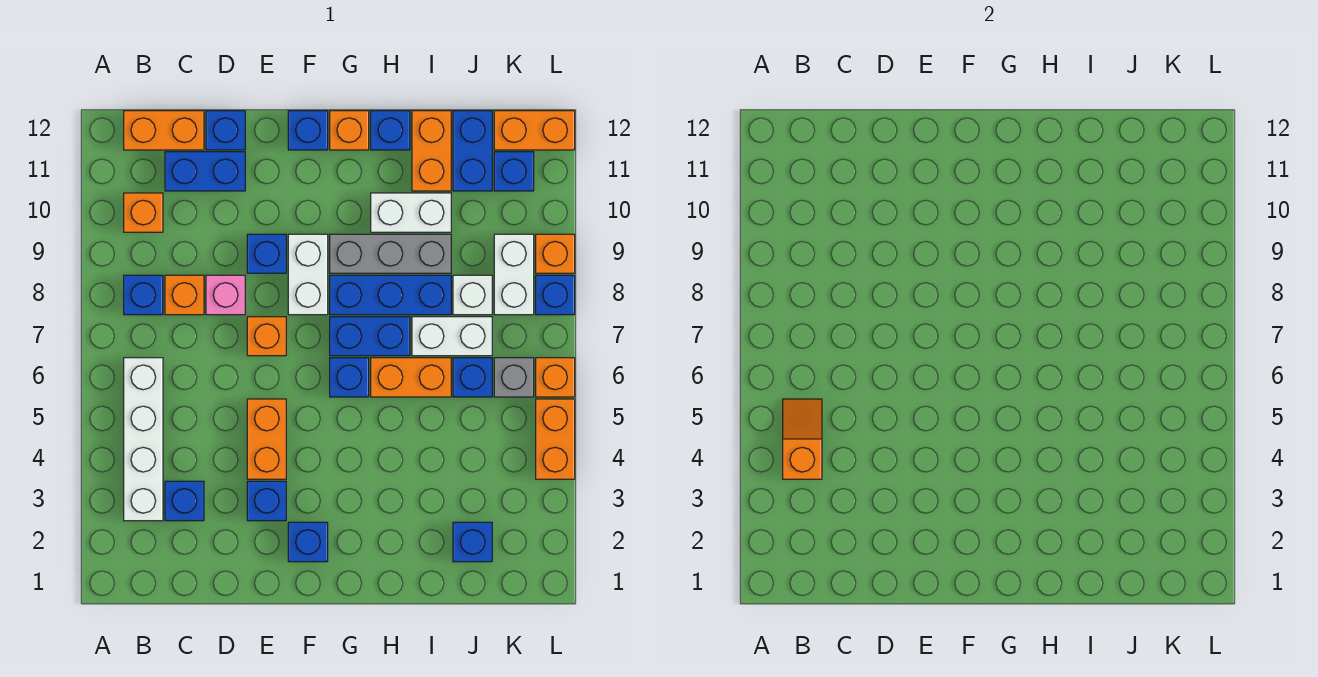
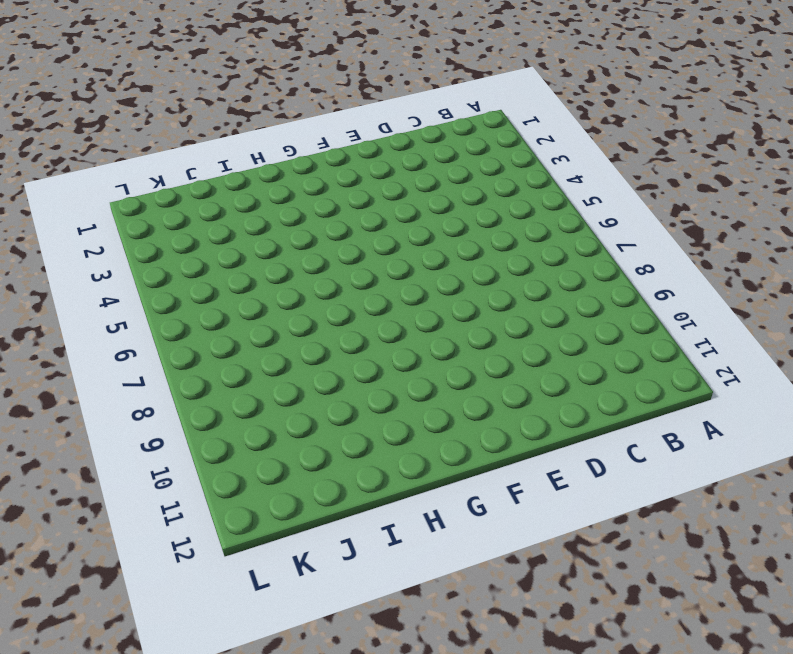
none -> white 1x4 brick [124,358,163,521]
none -> blue 1x1 brick [124,275,163,315]
none -> orange 1x1 brick [124,193,163,232]
none -> orange 1x2 brick [124,111,204,150]

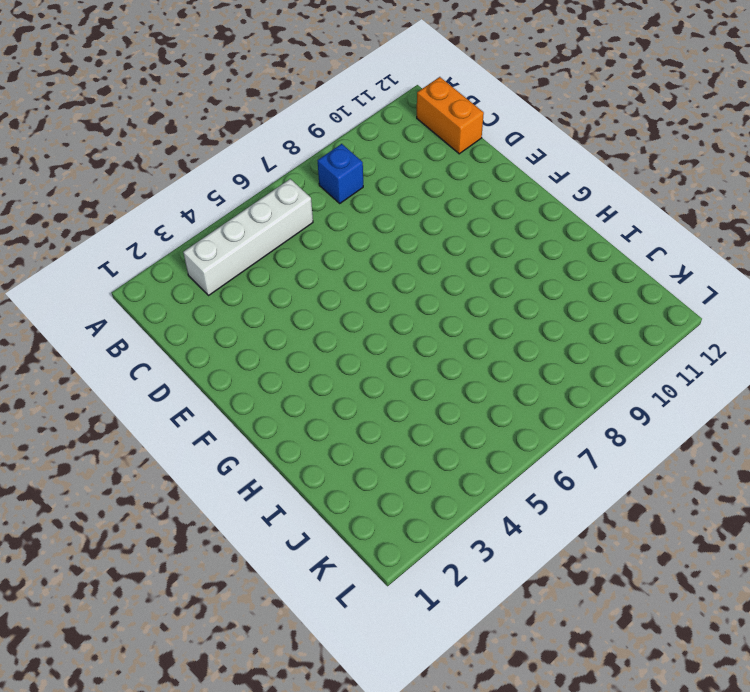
none -> orange 1x1 brick [124,193,163,232]
none -> blue 1x1 brick [165,481,204,521]
none -> orange 1x1 brick [165,275,204,315]
none -> blue 1x2 brick [165,152,245,191]

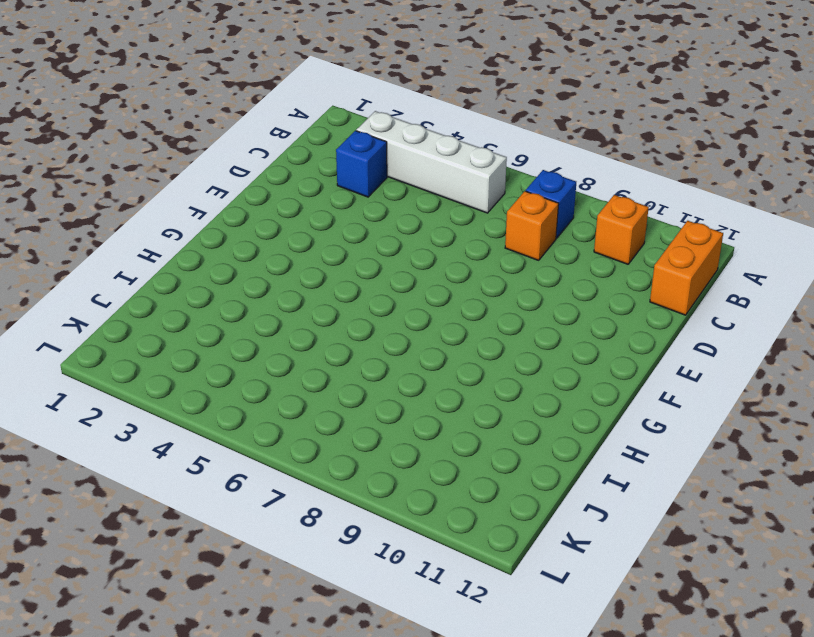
none -> blue 1x2 brick [165,152,245,191]
none -> pink 1x1 brick [206,275,245,315]
none -> blue 1x1 brick [206,111,245,150]
none -> blue 1x1 brick [247,481,286,521]

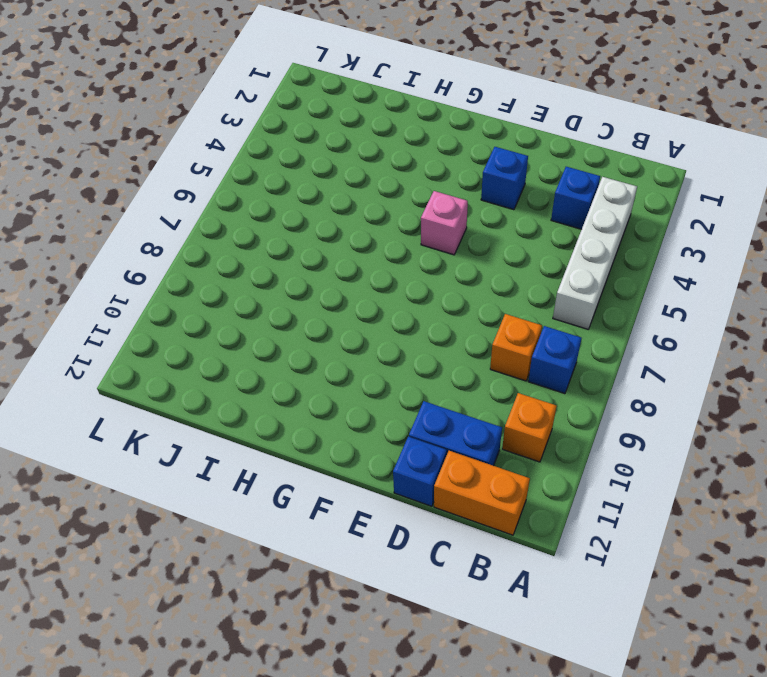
pink 1x1 brick [421,191,468,255] -> pink 1x1 brick moved to [206,275,245,315]
none -> orange 1x2 brick [247,399,286,479]
none -> orange 1x1 brick [247,317,286,356]
none -> blue 1x1 brick [247,234,286,273]
none -> blue 1x1 brick [288,522,328,562]

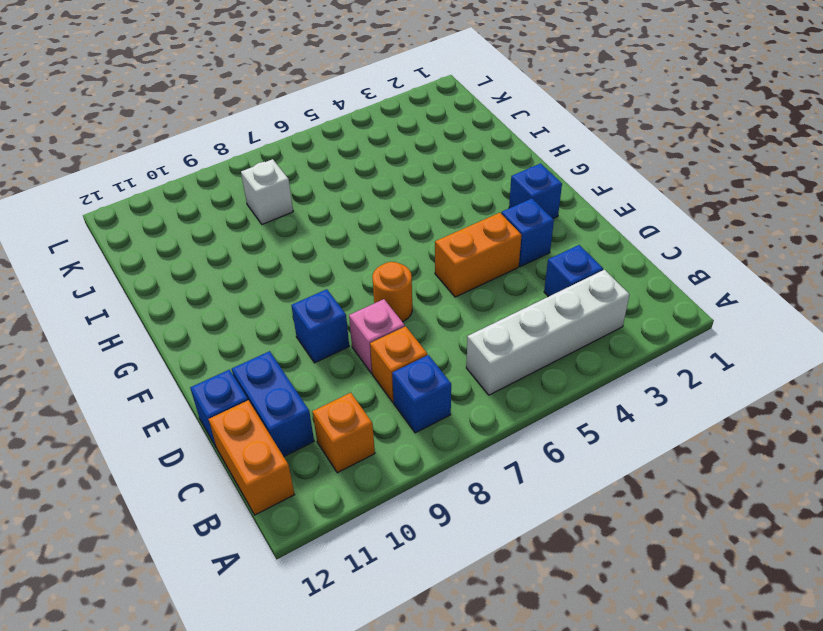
orange 1x1 round brick [372,262,412,322] -> orange 1x1 brick [247,317,286,356]
none -> white 1x2 brick [288,234,328,315]
none -> blue 1x1 brick [288,111,328,150]
none -> blue 1x1 brick [330,358,369,397]
none -> blue 1x2 brick [330,317,410,356]

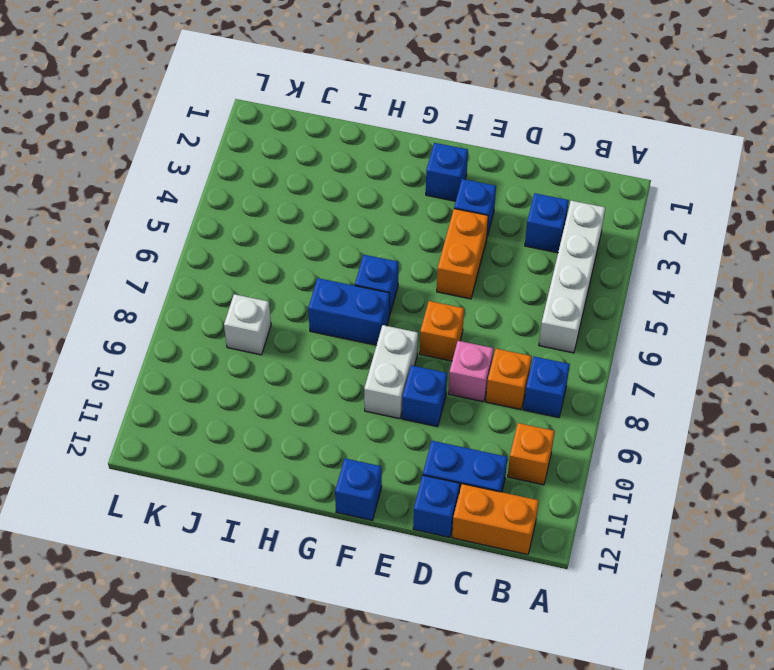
none -> blue 1x3 brick [330,275,451,315]
none -> grey 1x3 brick [330,234,451,273]
none -> orange 1x1 brick [330,111,369,150]
none -> orange 1x2 brick [371,358,451,397]

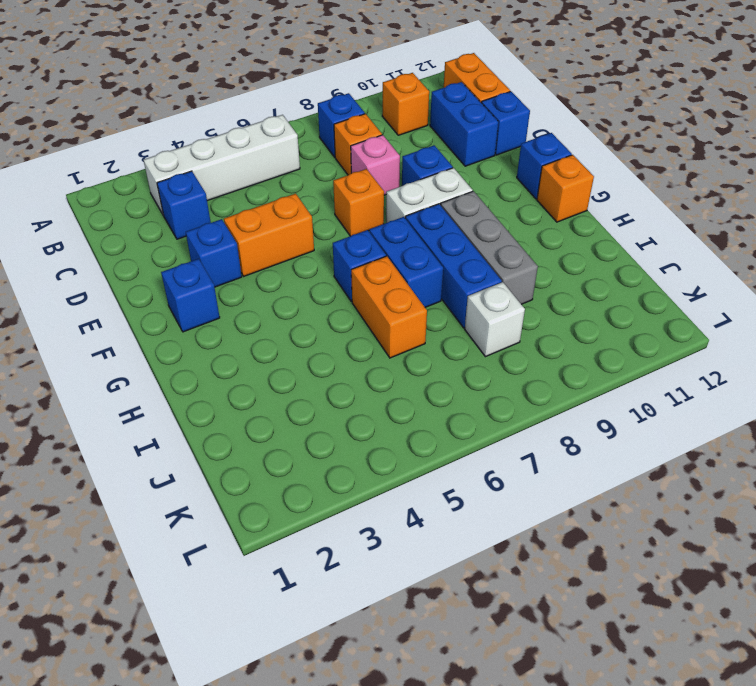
none -> white 1x2 brick [371,193,451,232]
none -> blue 1x1 brick [371,111,410,150]
none -> white 1x2 brick [412,317,492,356]
none -> orange 1x2 brick [412,111,451,191]

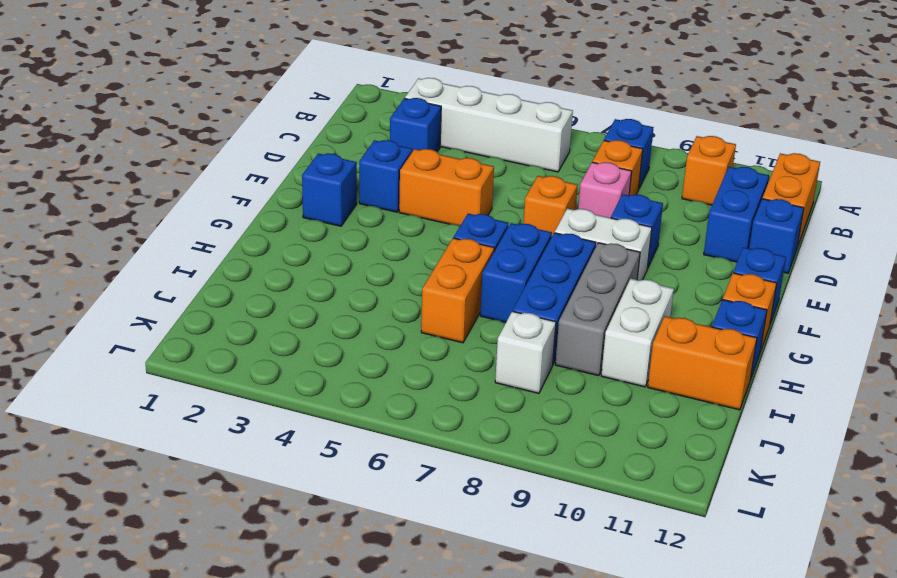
none -> white 1x2 brick [412,317,492,356]
none -> blue 1x1 brick [453,522,492,562]
none -> blue 1x1 brick [453,358,492,397]
none -> blue 1x2 brick [453,111,492,191]

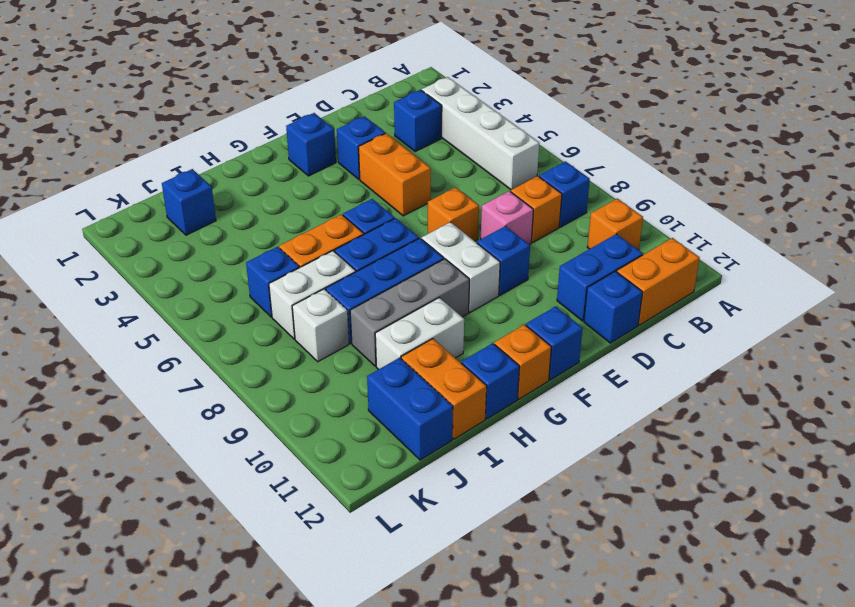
none -> grey 1x1 brick [494,358,534,397]
none -> white 1x2 brick [494,234,534,315]
none -> blue 1x1 brick [494,152,534,191]
none -> orange 1x2 brick [494,111,575,150]

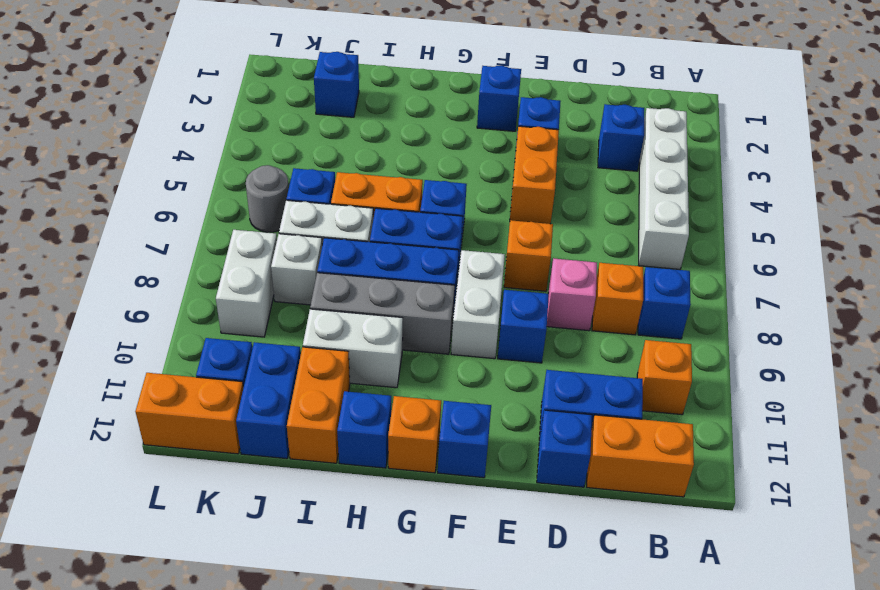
grey 1x1 round brick [246,165,289,232] -> grey 1x1 brick [494,358,534,397]
none -> orange 1x2 brick [536,399,575,479]
none -> orange 1x1 brick [536,358,575,397]
none -> blue 1x1 brick [536,275,575,315]
none -> orange 1x1 brick [536,234,575,273]

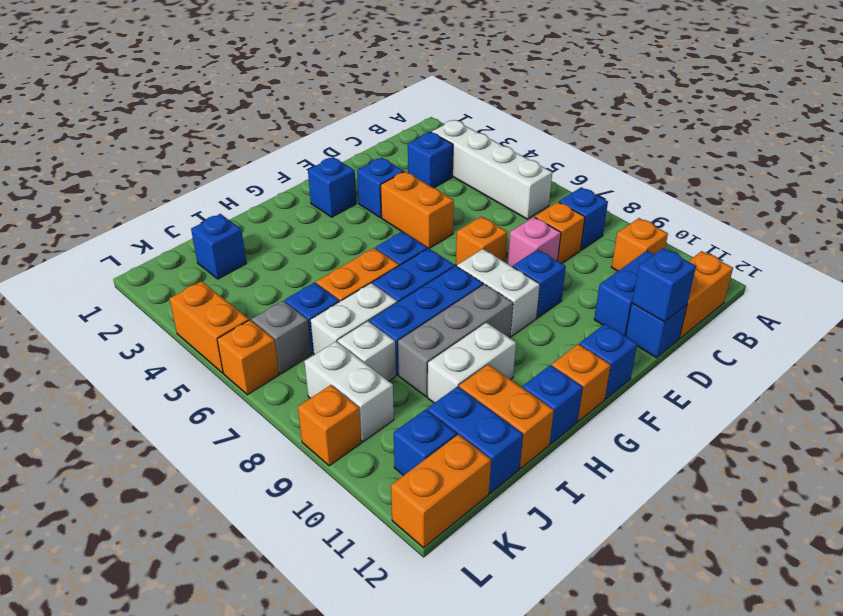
blue 1x1 brick [632,248,696,322] -> blue 1x1 brick moved to [536,275,575,315]
none -> orange 1x2 slope [783,399,822,479]

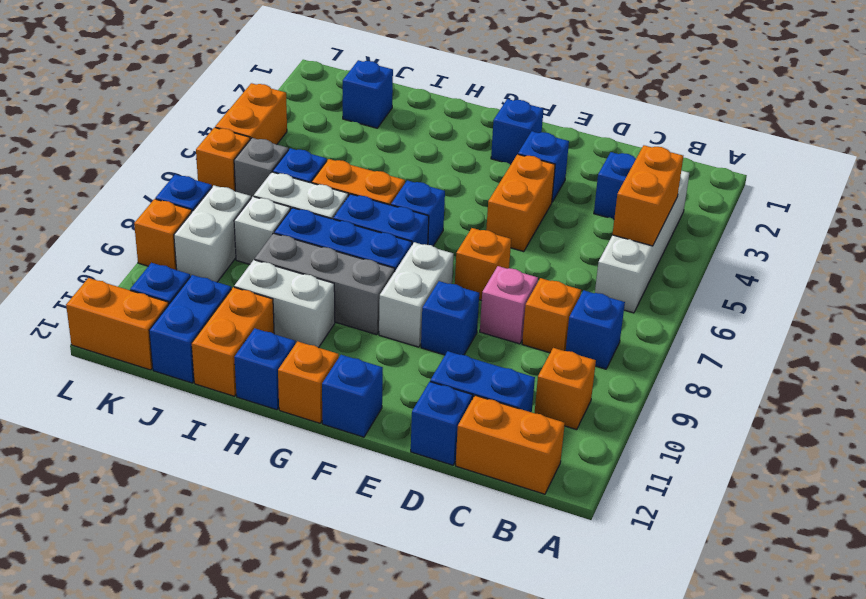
orange 1x2 brick [612,145,683,246] -> orange 1x2 slope [783,399,822,479]

